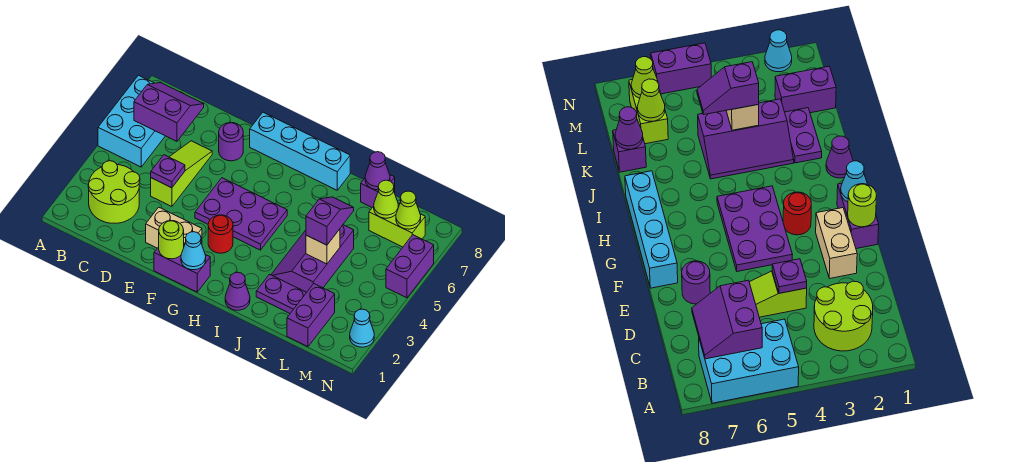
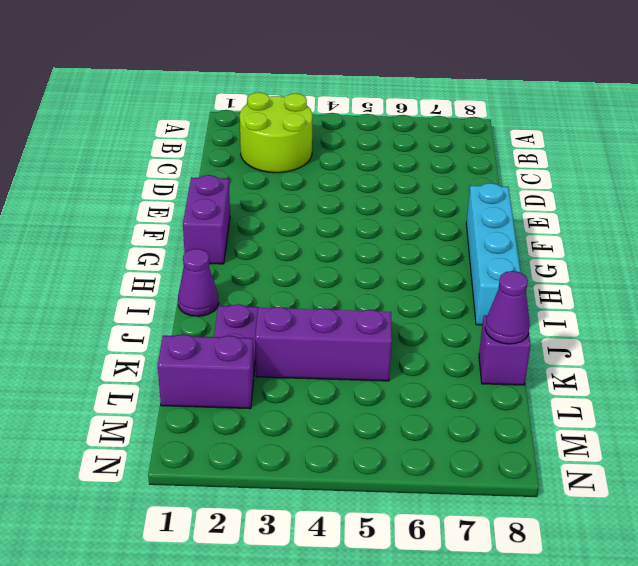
none -> cyan 2x3 brick [98,75,165,167]
none -> lime 1x3 slope [151,141,212,207]
none -> tan 1x2 brick [146,207,202,248]

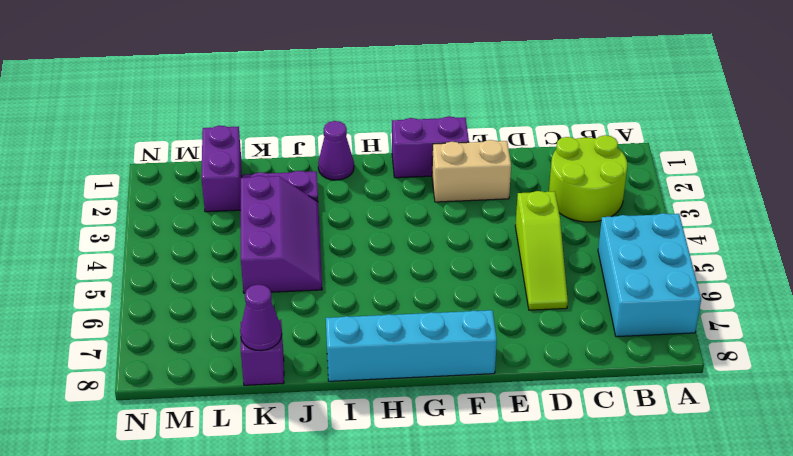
none -> purple 1x1 round brick [219,123,243,161]
none -> purple 2x3 plate [195,178,287,250]
none -> red 1x1 round brick [208,215,233,253]

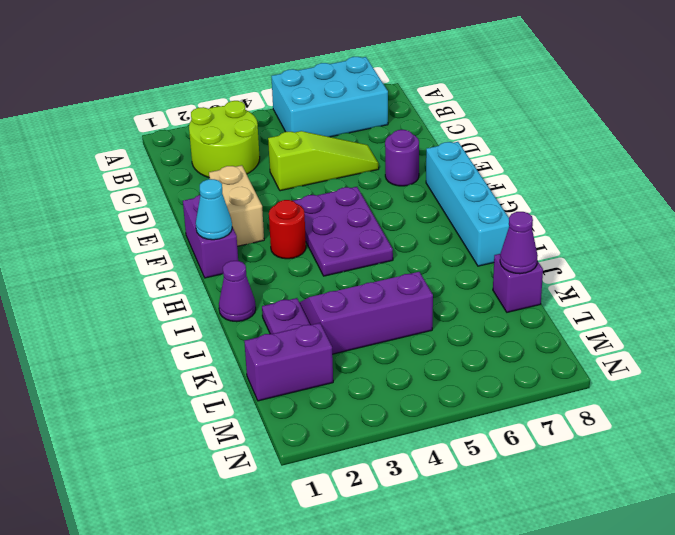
none -> lime 1x2 brick [369,203,425,247]
none -> cyan 1x1 cone [350,309,374,347]
none -> purple 1x2 brick [386,235,434,298]

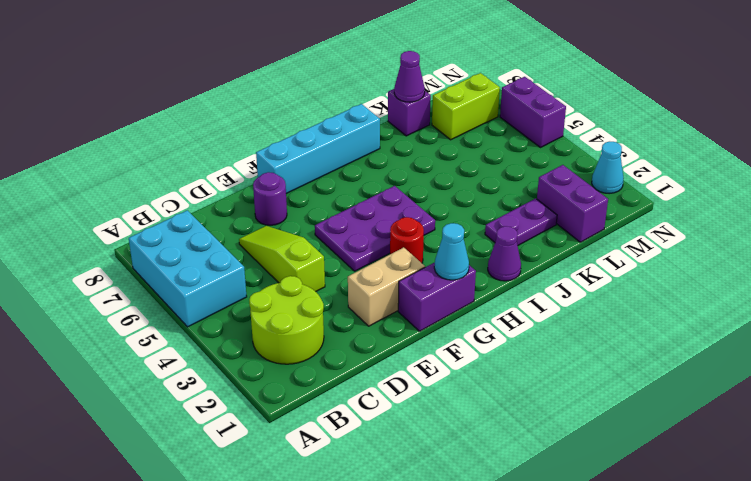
none -> purple 2x3 slope [271,225,354,292]
none -> purple 2x2 slope [134,83,204,141]
none -> purple 1x1 plate [151,155,185,188]

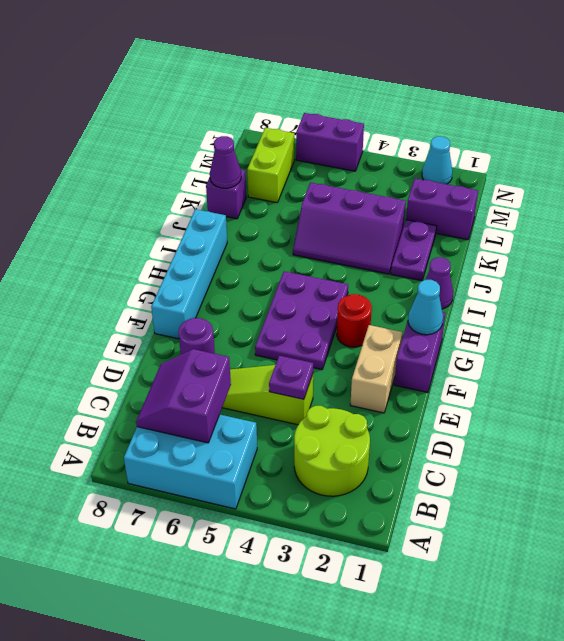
none -> lime 1x1 round brick [159,221,184,259]
none -> tan 1x1 brick [306,229,340,264]
none -> lime 1x1 cone [374,180,398,218]

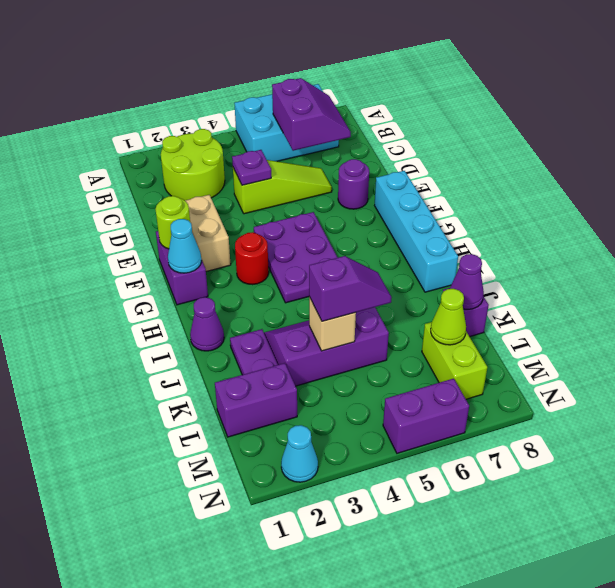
none -> lime 1x1 cone [396,191,421,229]

